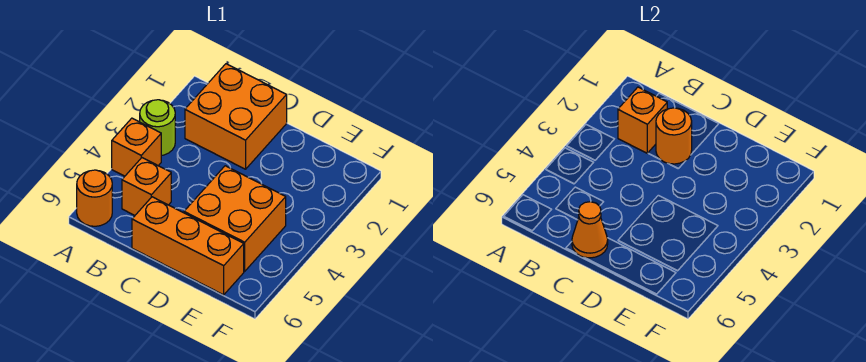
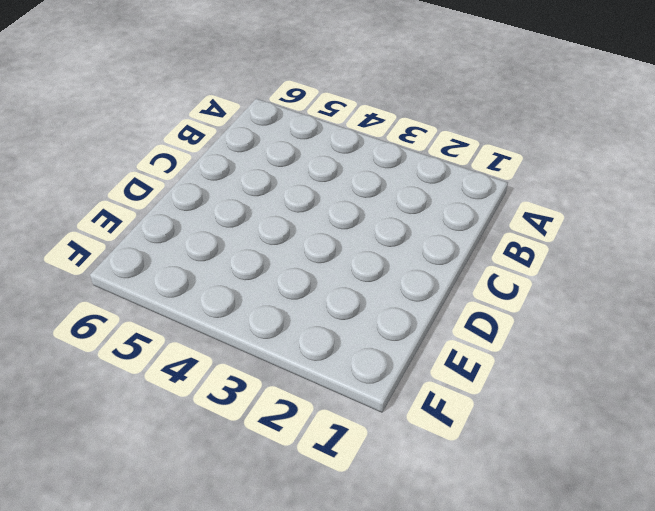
none -> lime 1x1 round brick [140,100,175,156]
none -> orange 1x1 brick [112,118,161,176]

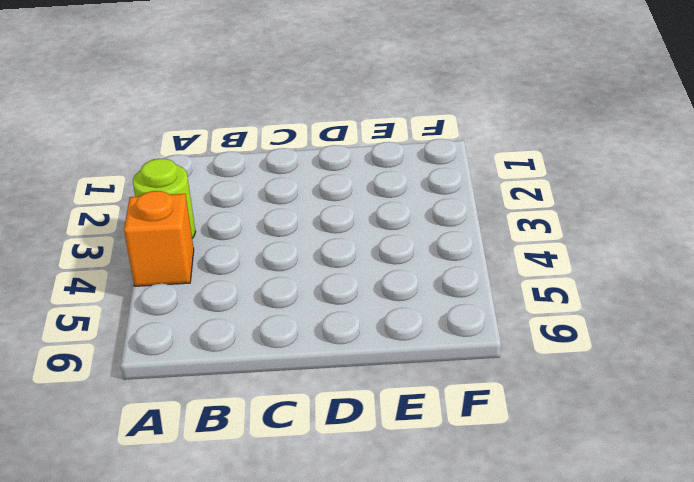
none -> orange 1x1 round brick [77,170,112,226]
none -> orange 2x2 brick [185,64,287,169]

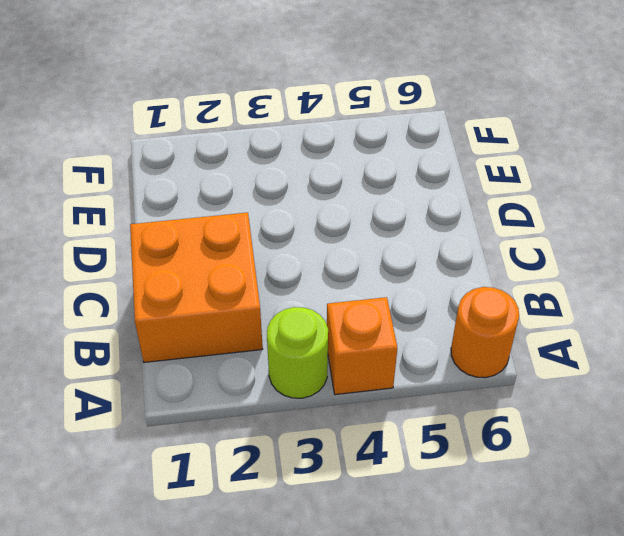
none -> orange 1x1 brick [122,158,171,215]
none -> orange 1x3 brick [132,197,244,295]

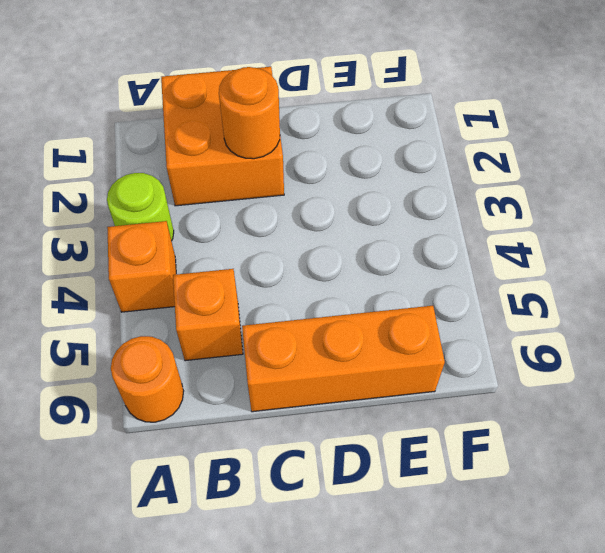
none -> orange 2x2 brick [184,166,286,271]
none -> orange 1x1 brick [618,87,667,153]

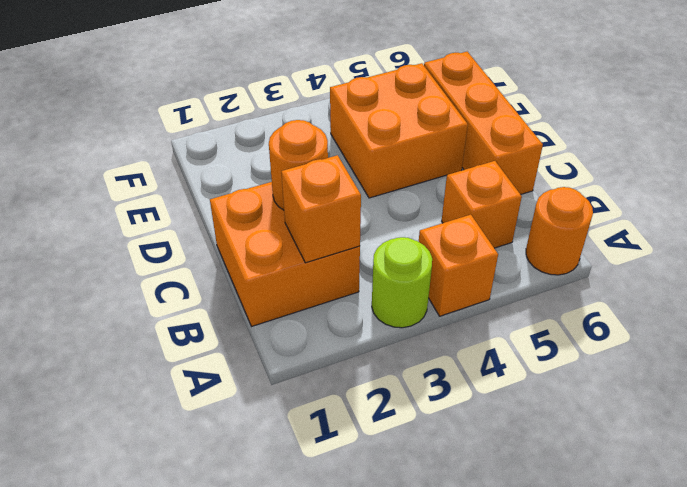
none -> orange 1x1 cone [572,202,608,258]

